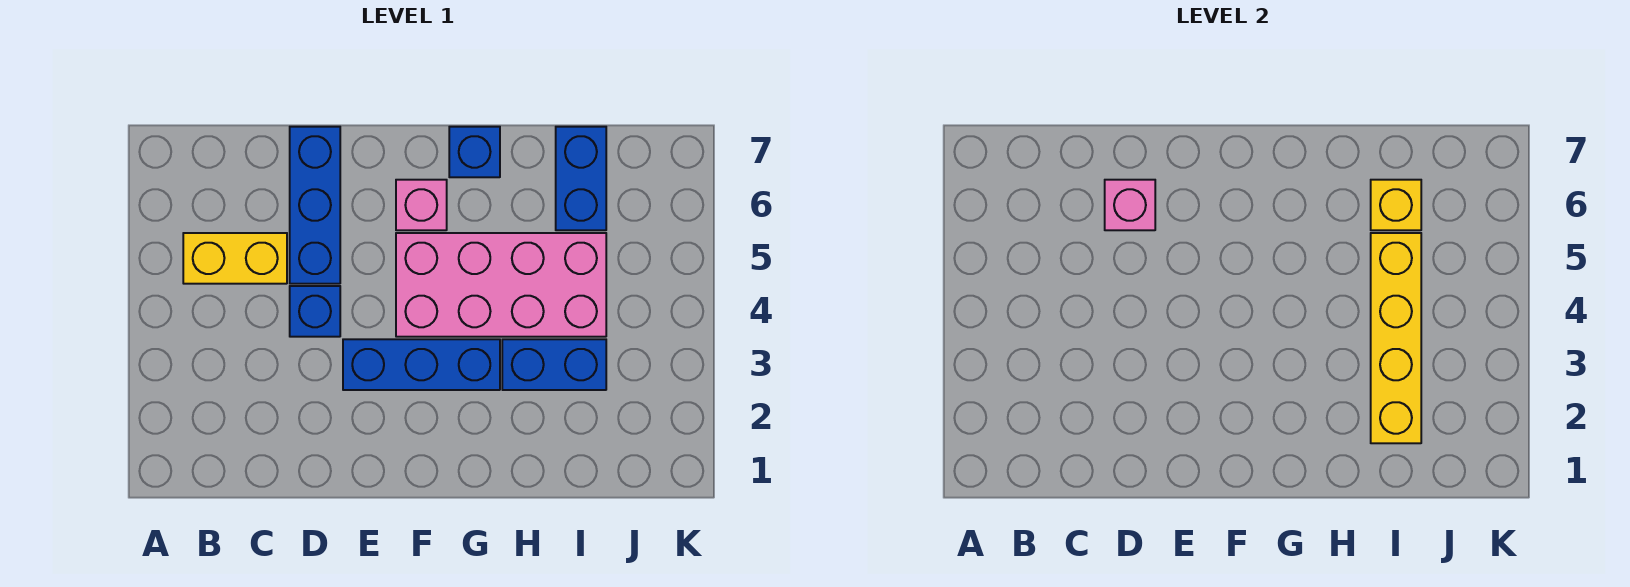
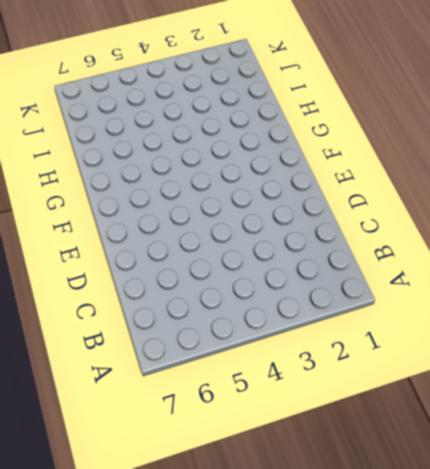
none -> yellow 1x2 brick [183,233,287,284]
none -> blue 1x1 brick [290,286,340,337]
none -> blue 1x3 brick [290,127,340,284]

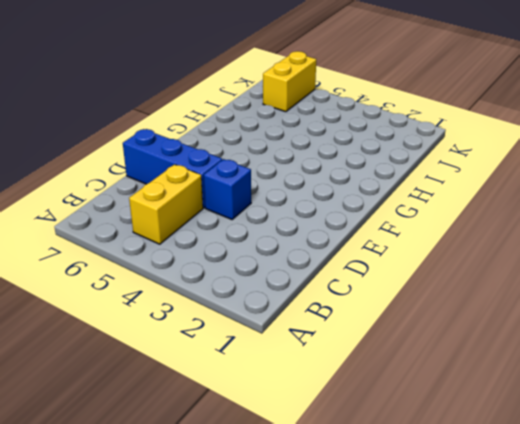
yellow 1x2 brick [263,51,316,112] -> none
none -> blue 1x3 brick [343,339,500,390]
none -> pink 2x4 brick [396,233,606,337]
none -> pink 1x1 brick [396,180,447,230]

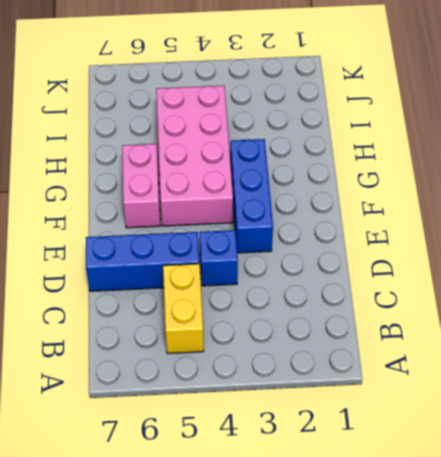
pink 1x2 brick [122,144,160,228] -> pink 1x1 brick [396,180,447,230]
none -> blue 1x1 brick [449,127,500,177]
none -> blue 1x2 brick [502,339,606,390]
none -> blue 1x2 brick [556,127,606,230]

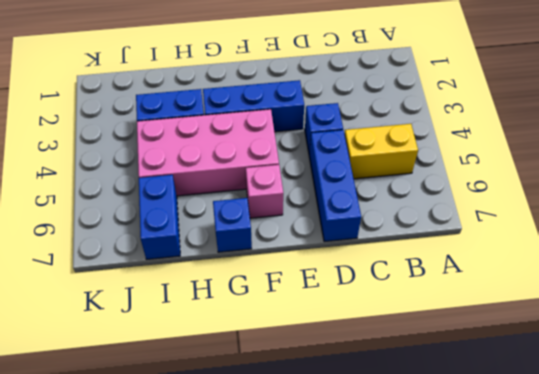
none -> pink 1x1 brick [1105,180,1155,230]
none -> yellow 1x4 brick [1371,233,1421,443]
none -> yellow 1x1 brick [1371,180,1421,230]

